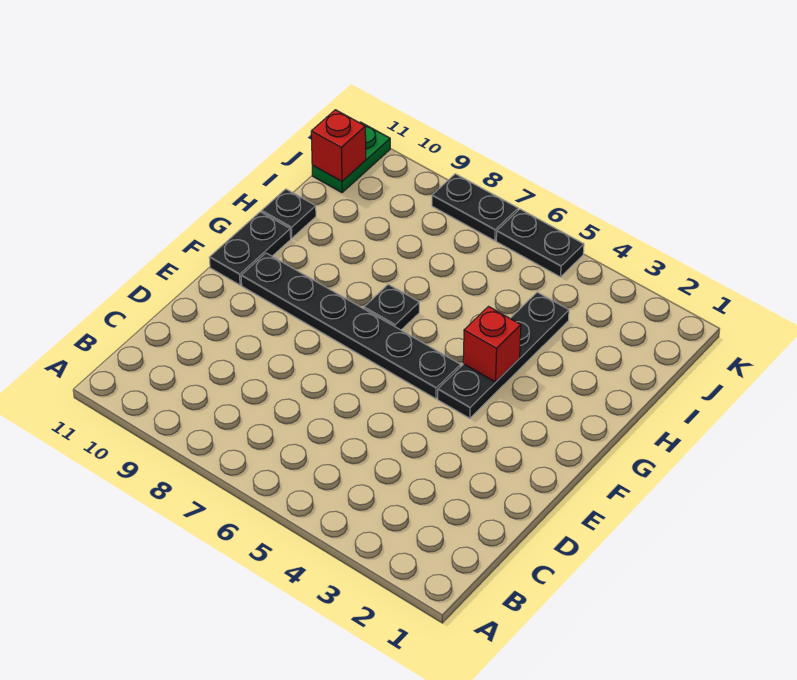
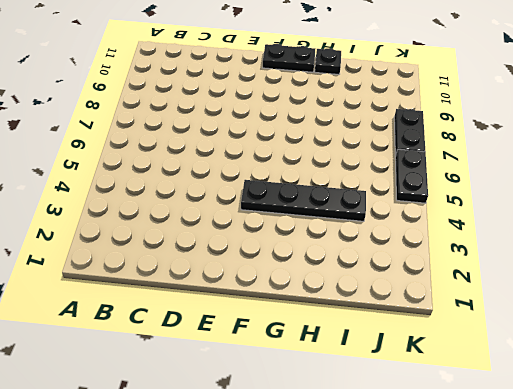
none -> black 1x6 plate [241,253,461,399]
none -> black 1x1 plate [364,284,419,330]

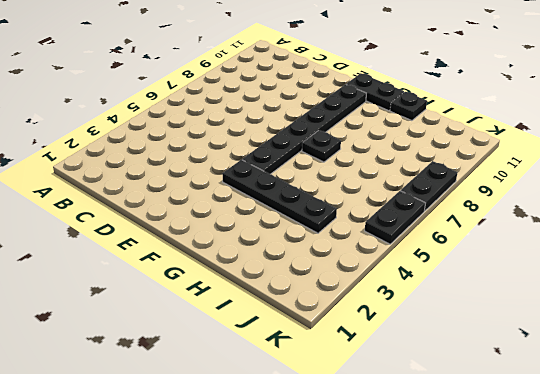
none -> green 1x2 plate [312,122,390,192]
none -> red 1x1 brick [463,307,521,382]

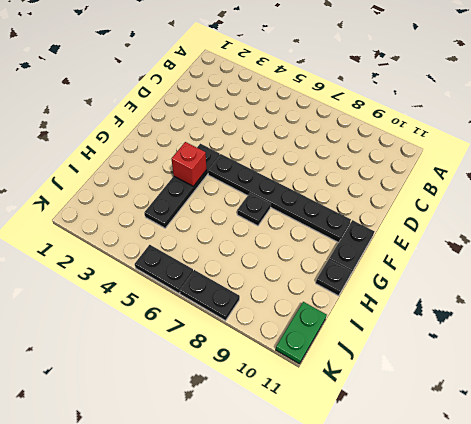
none -> red 1x1 brick [311,110,366,181]

